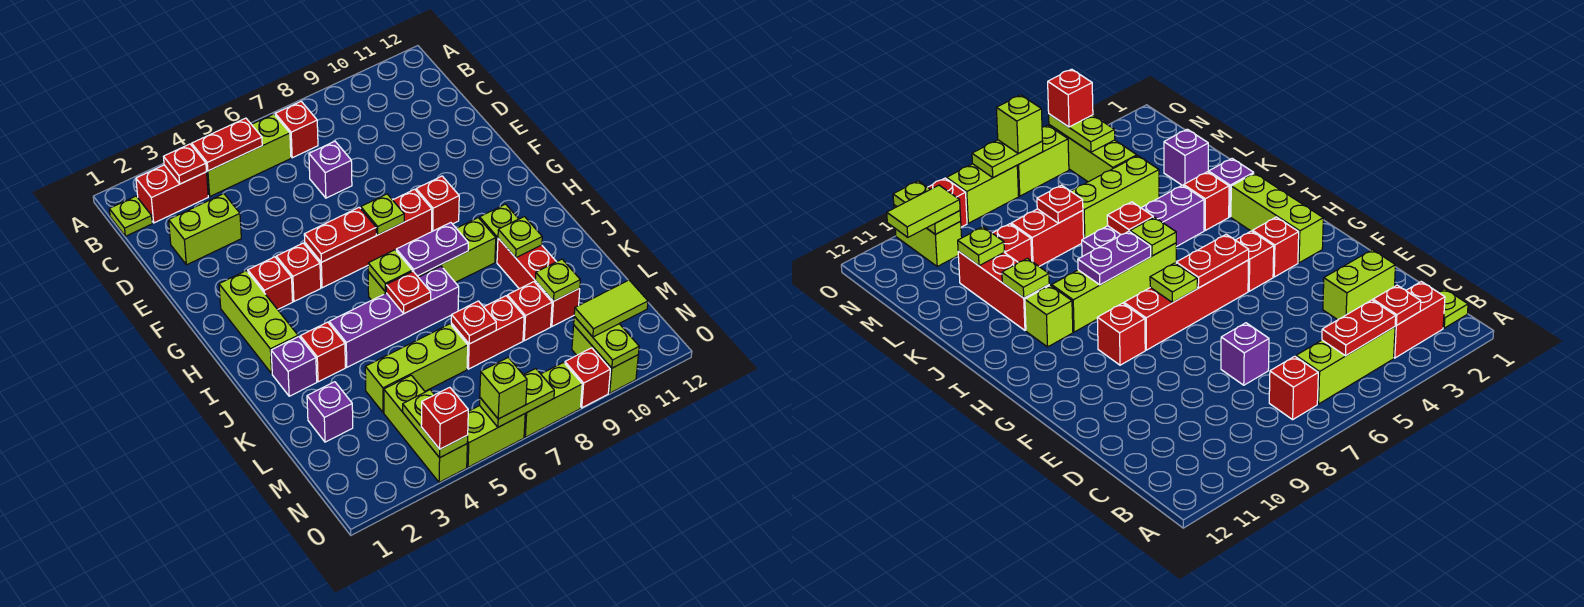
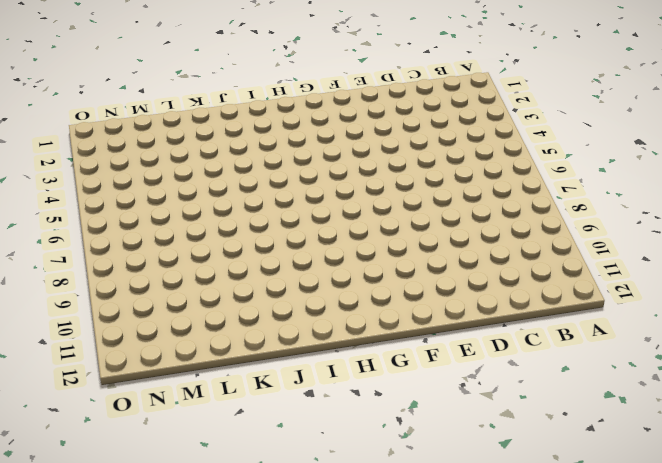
none -> lime 1x1 plate [109,196,152,236]
none -> red 1x2 brick [136,165,208,223]
none -> lime 1x3 brick [206,114,291,196]
none -> red 1x1 brick [275,102,318,158]

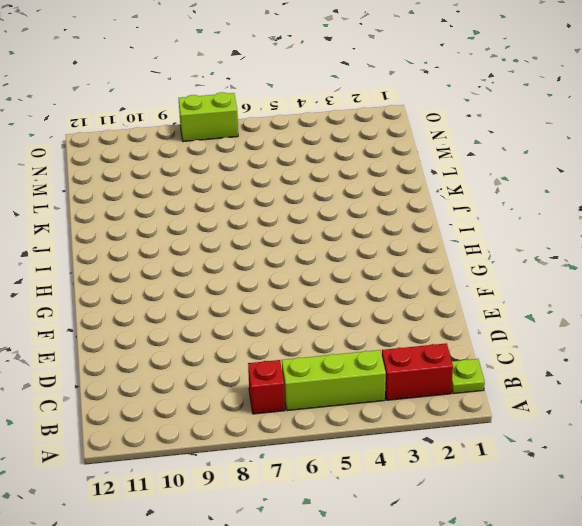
none -> lime 1x2 brick [169,194,241,265]
none -> purple 1x1 brick [309,141,352,198]
none -> lime 1x3 brick [219,271,298,373]
none -> red 1x1 brick [248,257,293,309]

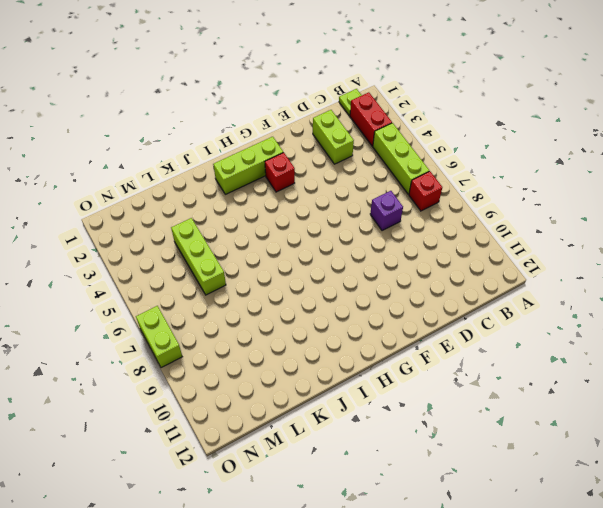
none -> red 1x1 brick [276,243,321,301]
none -> red 1x4 brick [305,189,432,288]
none -> red 1x1 brick [416,176,459,231]
none -> lime 1x4 brick [368,218,496,300]

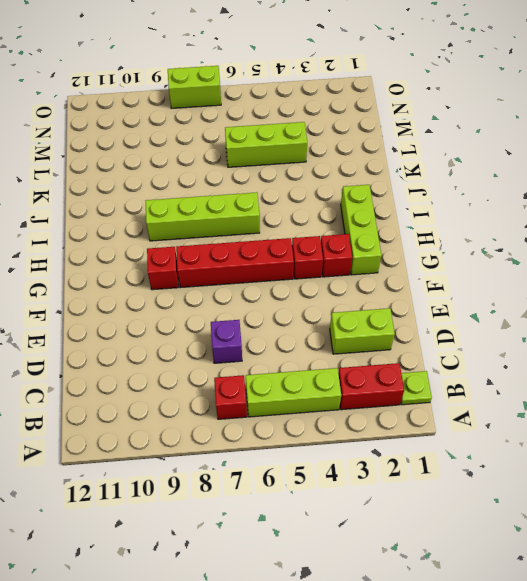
none -> lime 1x1 brick [480,204,518,262]
none -> purple 1x1 brick [271,337,317,396]
none -> red 1x1 brick [300,322,345,382]
none -> purple 1x4 brick [329,266,459,367]

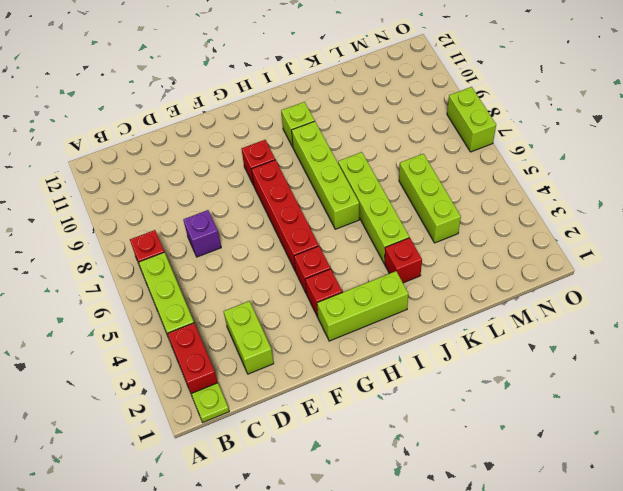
lime 1x4 brick [338,152,409,263] -> purple 1x4 brick [329,266,459,367]
none -> purple 1x1 brick [271,337,317,396]
none -> red 1x3 brick [497,238,580,326]
none -> purple 1x1 brick [307,382,353,442]
none -> red 1x2 brick [451,296,524,369]

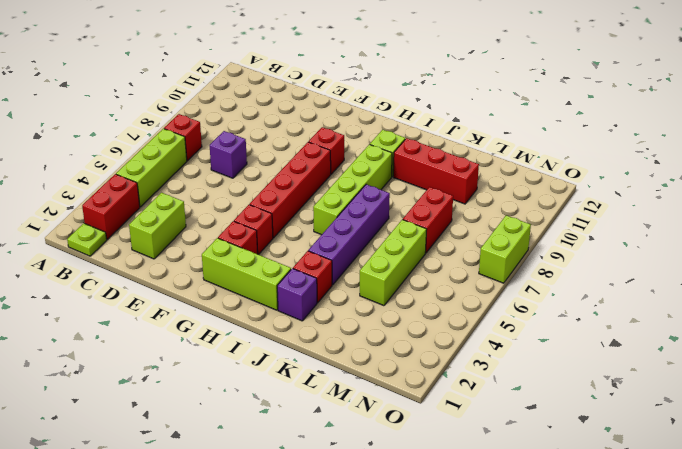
none -> purple 1x1 brick [307,382,353,442]
none -> red 1x1 brick [507,282,552,341]
none -> lime 1x3 brick [384,375,467,482]
none -> lime 1x2 brick [572,326,638,393]

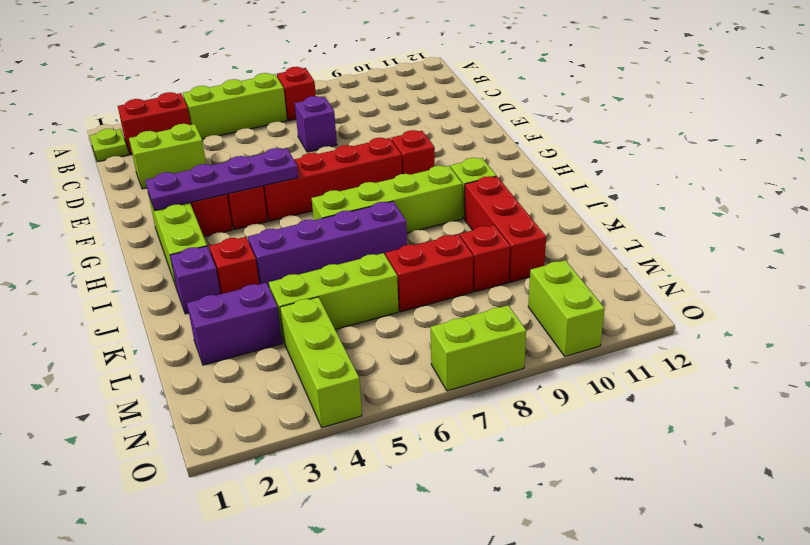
purple 1x4 plate [145,148,298,211] -> red 1x2 plate [304,207,376,262]
purple 1x2 brick [187,283,282,365] -> purple 1x1 brick [307,382,353,442]
none -> lime 1x2 brick [467,406,525,467]
none -> red 1x1 brick [565,348,610,408]
none -> red 1x1 plate [164,144,207,184]
none -> red 1x2 plate [192,118,262,171]

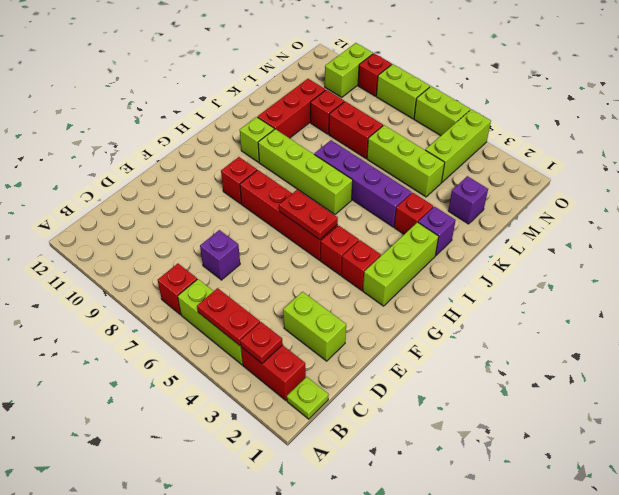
none -> lime 1x1 plate [361,194,404,235]
none -> lime 1x1 plate [368,250,412,292]
none -> purple 1x2 plate [396,223,468,276]
none -> red 1x1 plate [386,271,431,313]

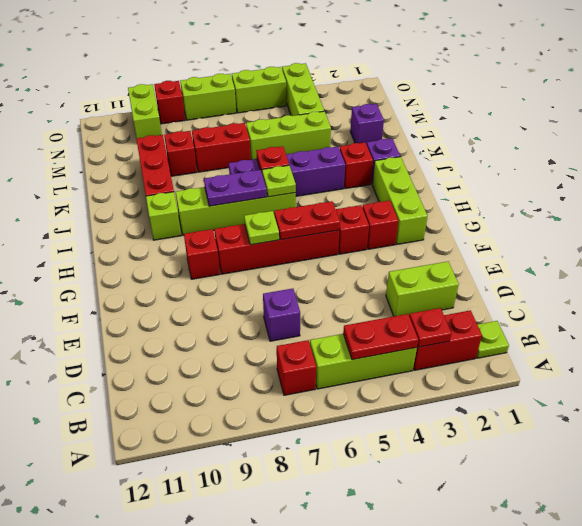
none -> lime 1x1 plate [498,217,542,258]
none -> red 1x1 plate [451,301,496,344]
none -> lime 1x1 plate [535,259,580,301]
none -> lime 1x2 plate [403,390,468,458]

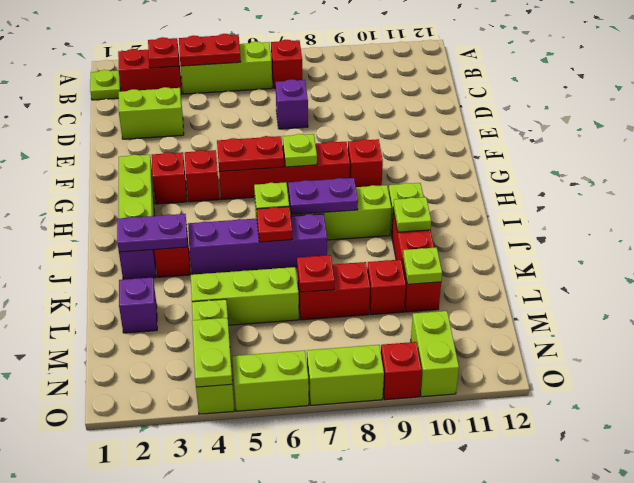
purple 1x2 plate [117,214,188,252] -> none
none -> lime 1x2 plate [574,317,639,368]
none -> lime 1x2 plate [480,368,554,427]
none -> lime 1x2 tile [574,280,648,337]
none -> red 1x1 brick [421,387,468,449]

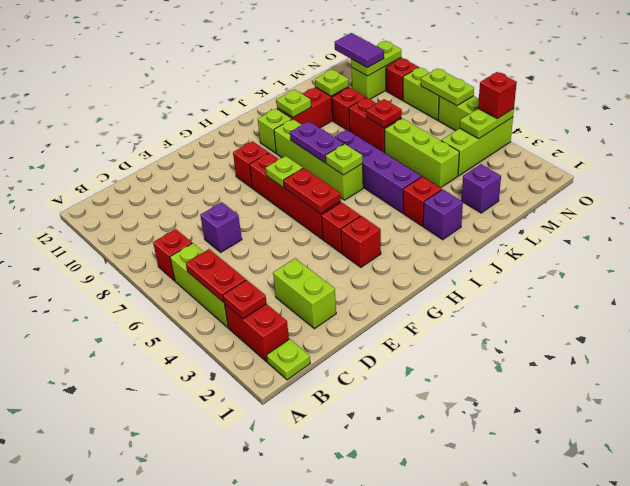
purple 1x2 tile [335,33,384,68] -> lime 1x2 tile [574,280,648,337]
none -> lime 1x3 brick [219,271,298,373]
none -> red 1x1 plate [386,271,431,313]
none -> lime 1x1 brick [480,357,527,419]

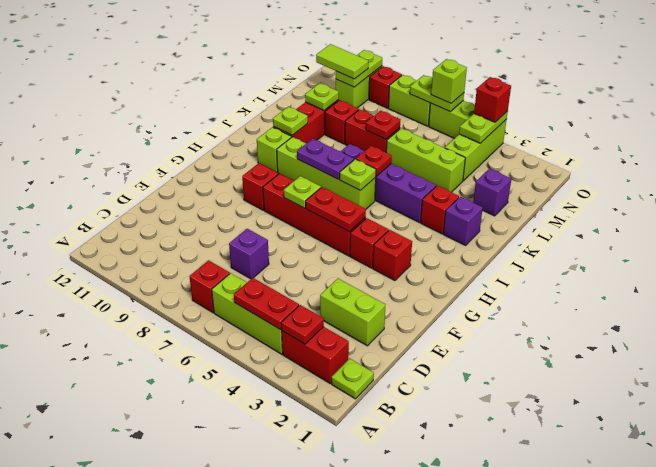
none -> lime 1x3 brick [219,271,298,373]

